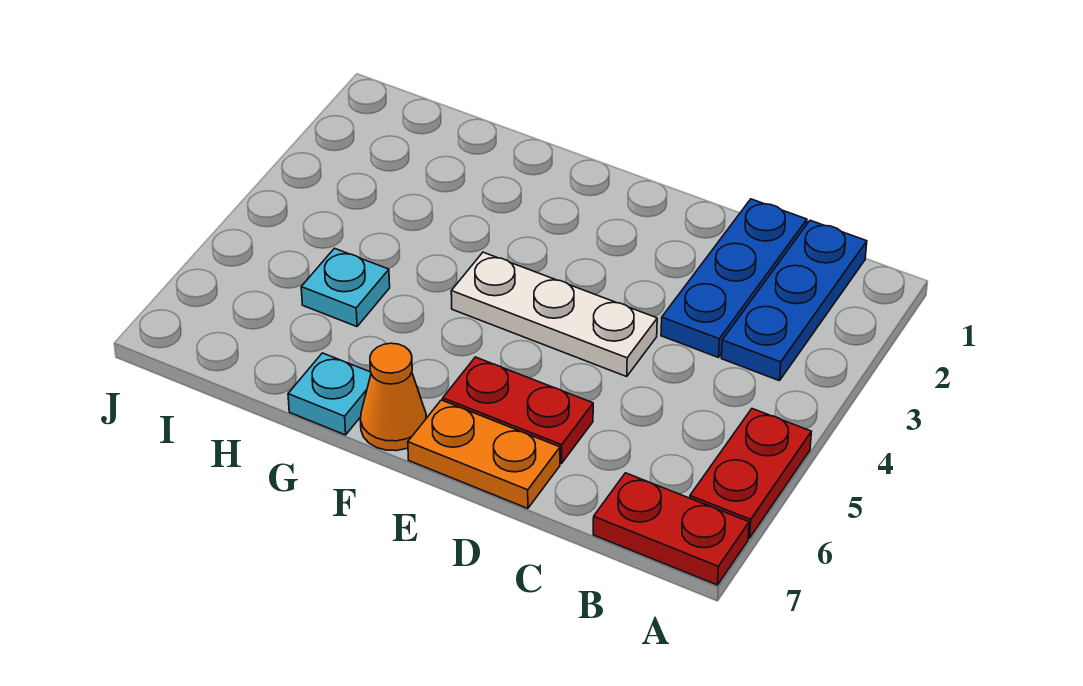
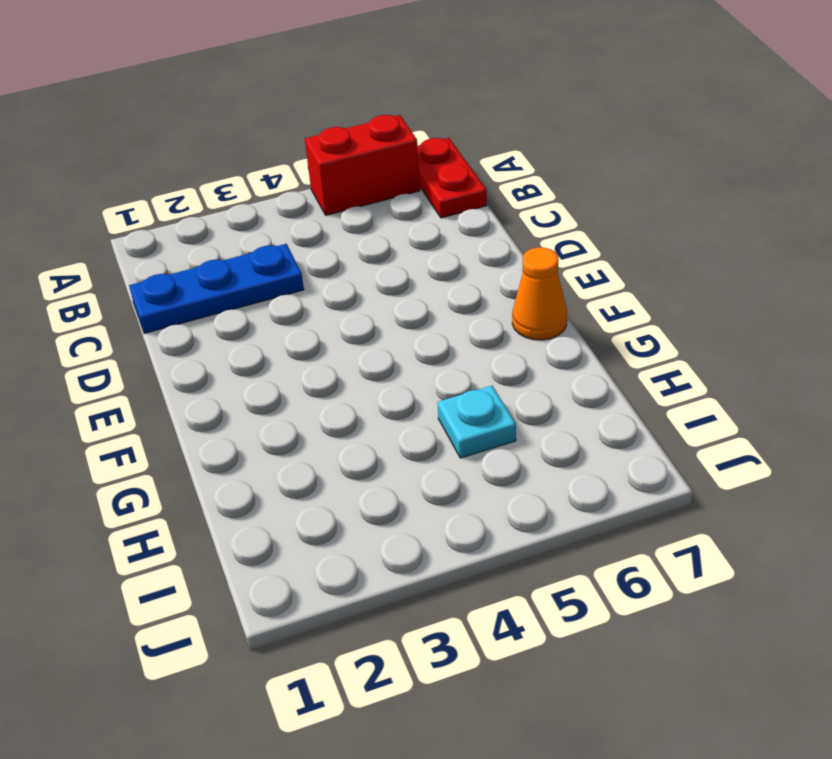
red 1x2 brick [305,115,420,215] -> red 1x2 plate [690,409,811,538]
none -> blue 1x3 plate [721,220,867,381]
none -> white 1x3 plate [451,252,657,376]

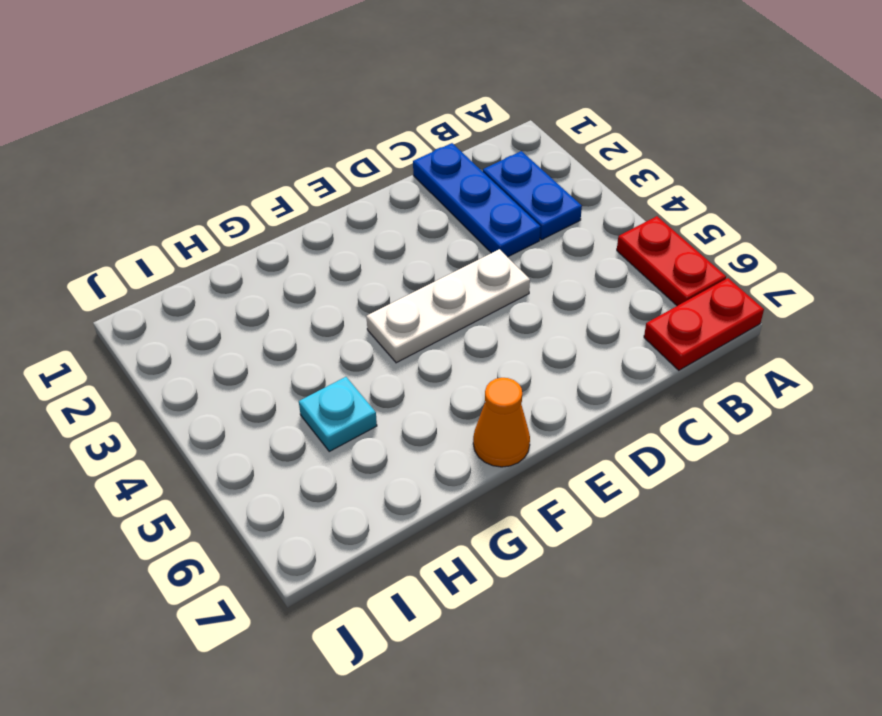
blue 1x2 plate [483,151,582,240] -> blue 1x3 plate [721,220,867,381]
none -> red 1x2 plate [443,357,593,463]
none -> orange 1x2 plate [408,400,560,509]

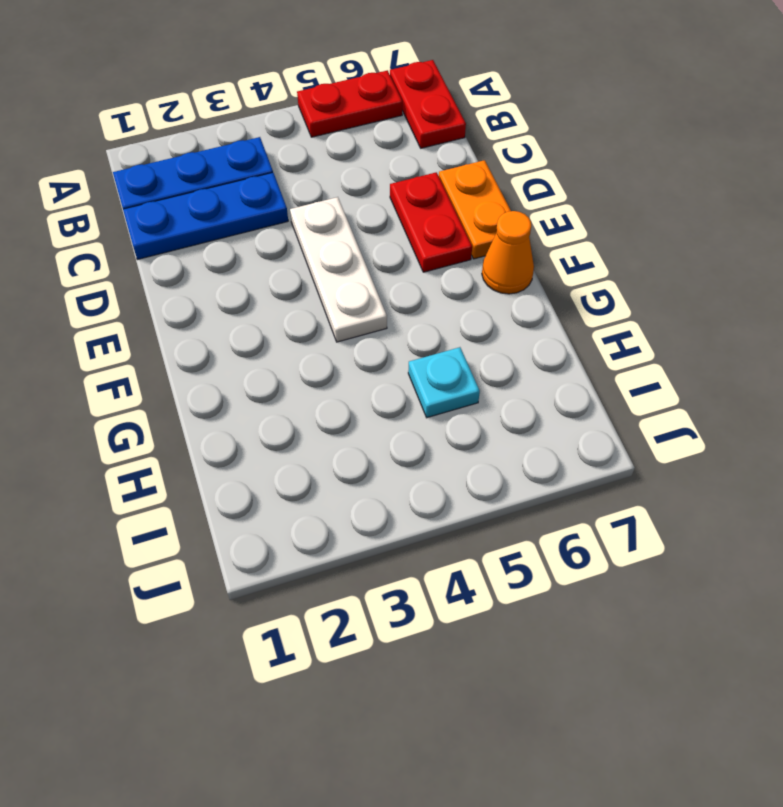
none -> cyan 1x1 plate [288,353,371,435]

